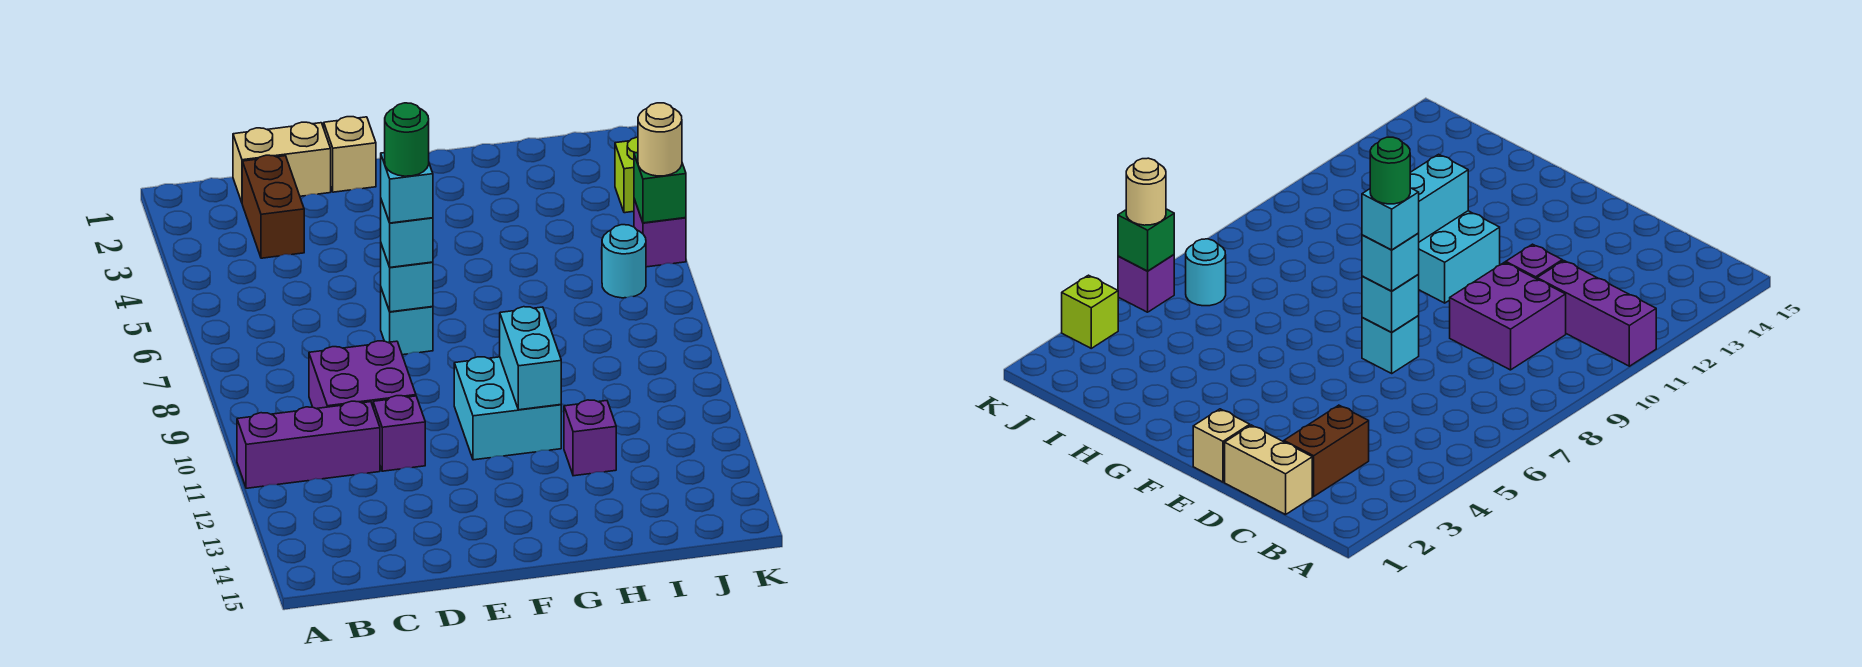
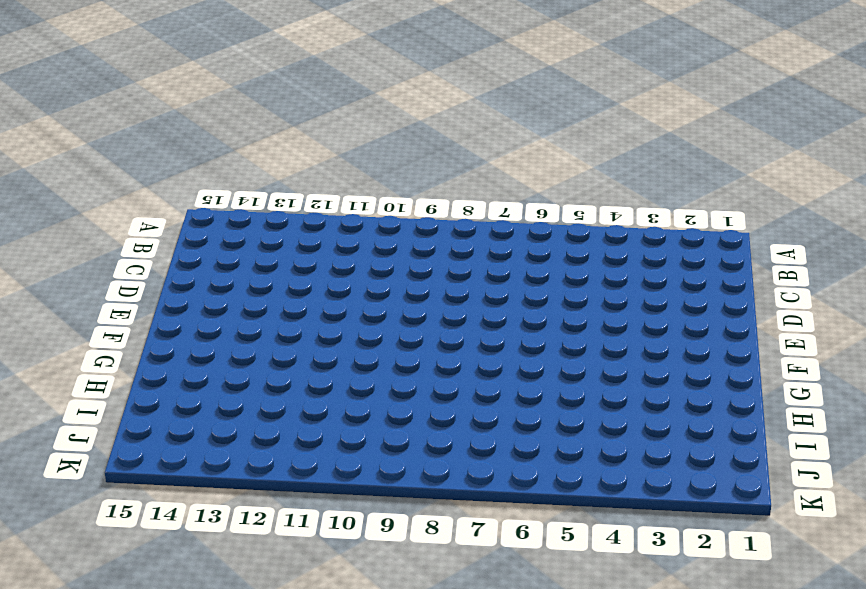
none -> purple 1x3 brick [237,401,380,488]
none -> tan 1x2 brick [233,122,331,202]
none -> brown 1x2 brick [242,155,304,258]

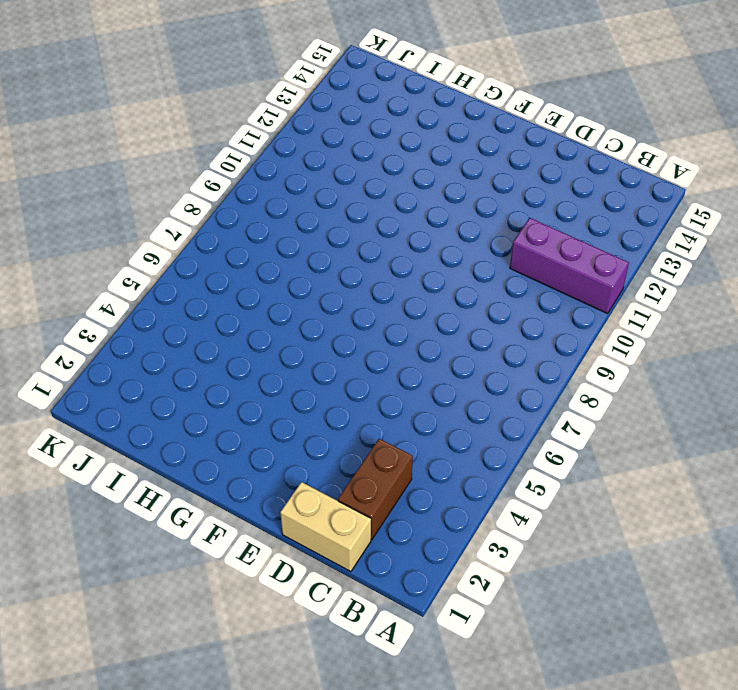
none -> purple 2x2 brick [309,341,416,409]
none -> purple 1x1 brick [373,396,425,471]
none -> tan 1x1 brick [324,117,376,192]

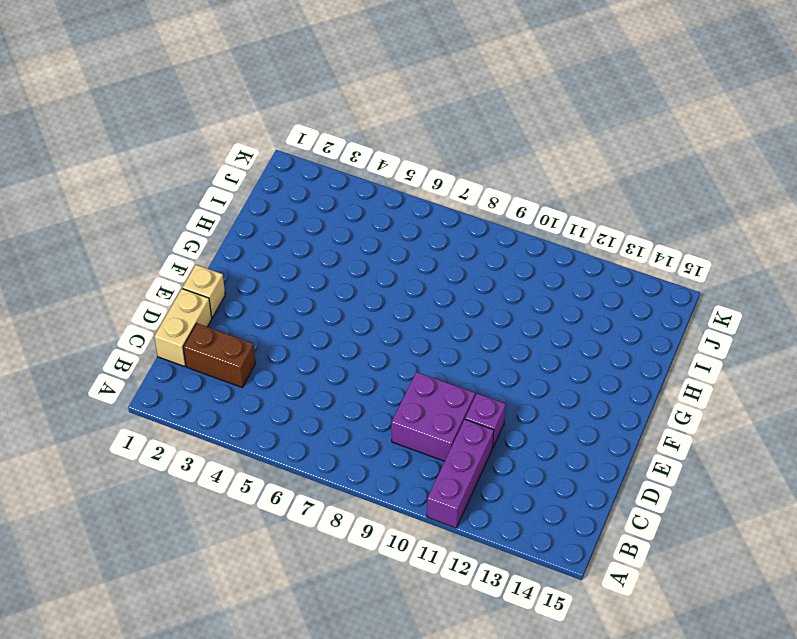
none -> cyan 1x1 brick [381,289,433,355]
none -> cyan 2x2 brick [454,357,561,460]
none -> purple 1x1 brick [564,400,616,476]

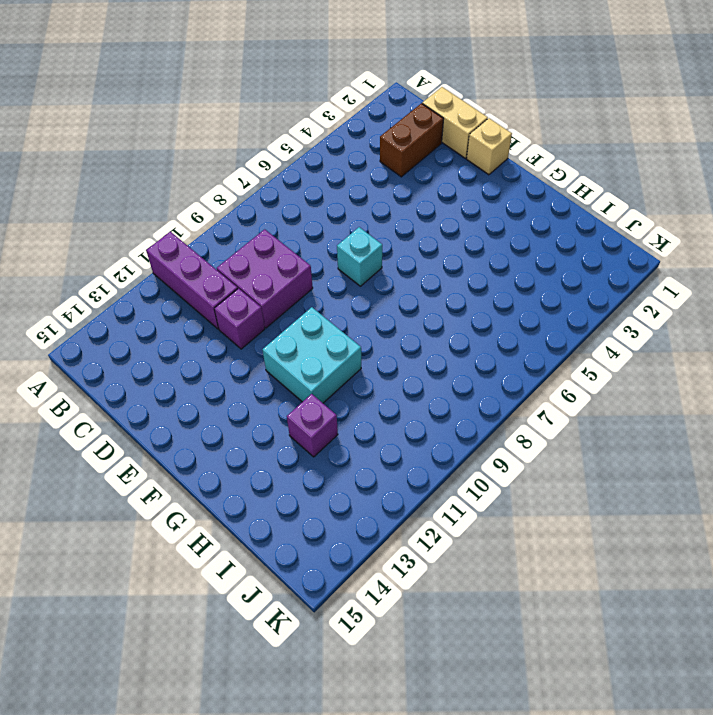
none -> cyan 1x1 round brick [602,225,646,298]
none -> lime 1x1 brick [615,137,638,213]
none -> purple 1x1 brick [634,199,686,267]

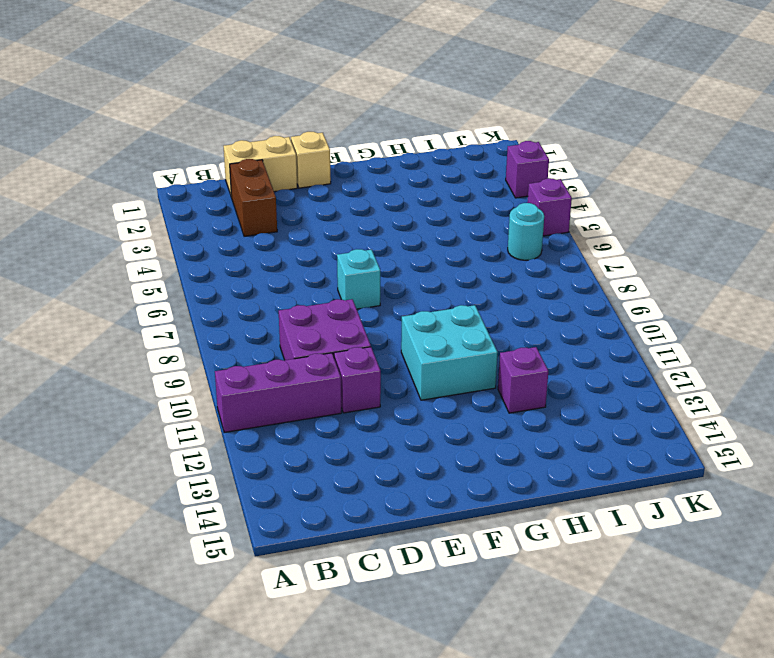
purple 1x1 brick [506,141,549,198] -> lime 1x1 brick [615,137,638,213]
none -> cyan 1x1 brick [381,244,433,312]
none -> cyan 1x2 brick [500,307,561,410]
none -> green 1x1 brick [634,153,686,223]

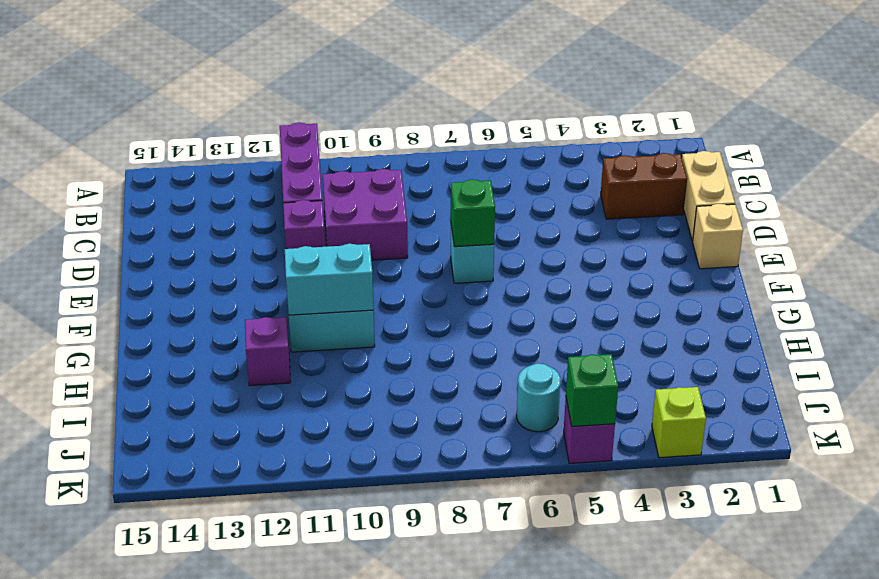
green 1x1 brick [451,180,495,247] -> cyan 1x1 brick [381,244,433,312]
none -> cyan 1x1 brick [381,200,433,267]
none -> tan 1x1 round brick [638,103,682,176]
none -> cyan 1x1 brick [381,153,433,223]

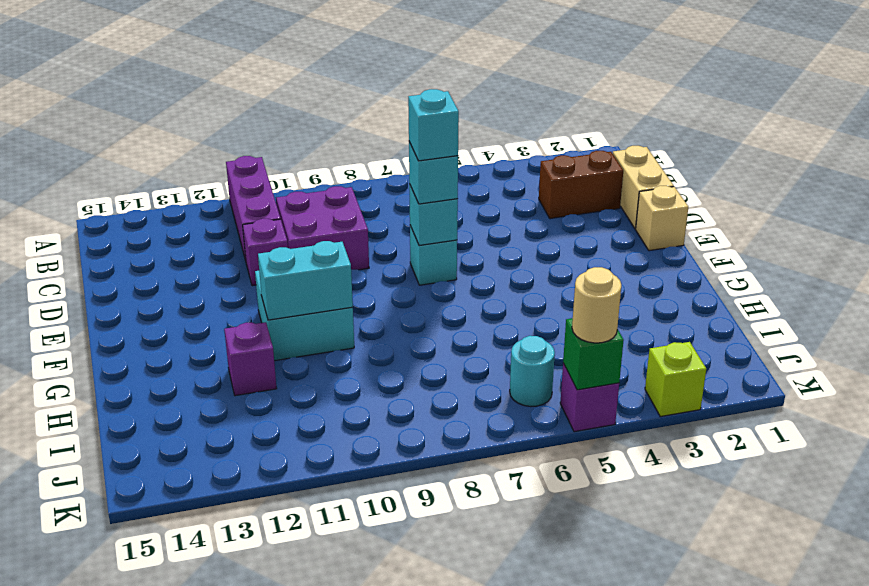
none -> green 1x1 round brick [385,103,429,176]

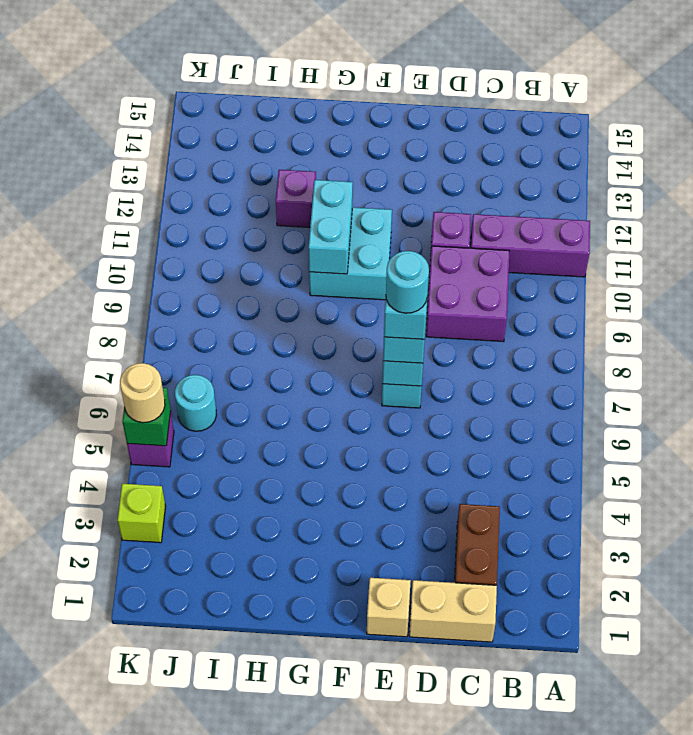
cyan 1x1 round brick [386,251,429,313] -> green 1x1 round brick [385,103,429,176]

